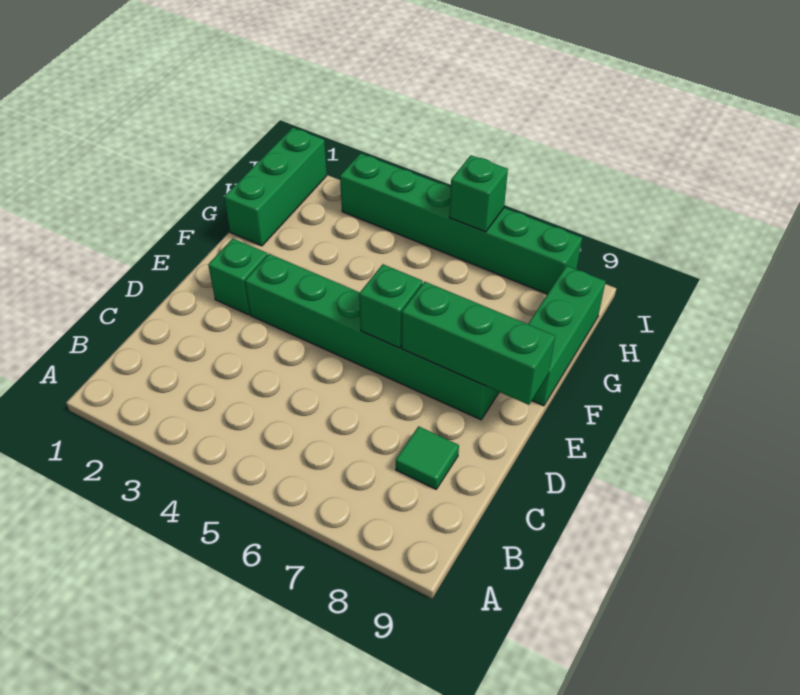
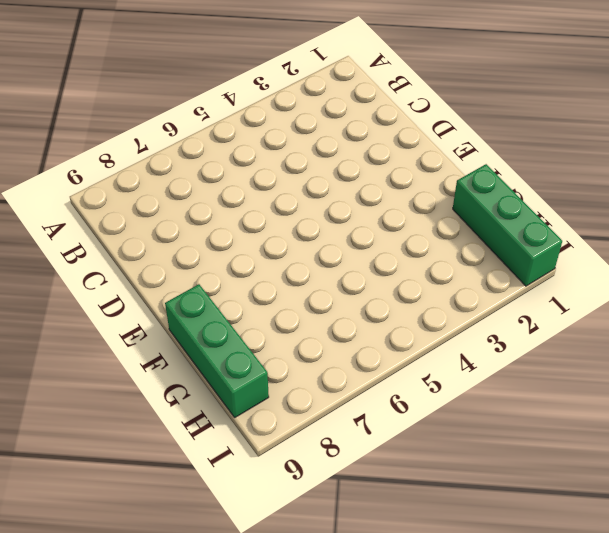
none -> green 1x1 tile [396,426,459,489]
none -> green 1x1 brick [208,239,267,315]

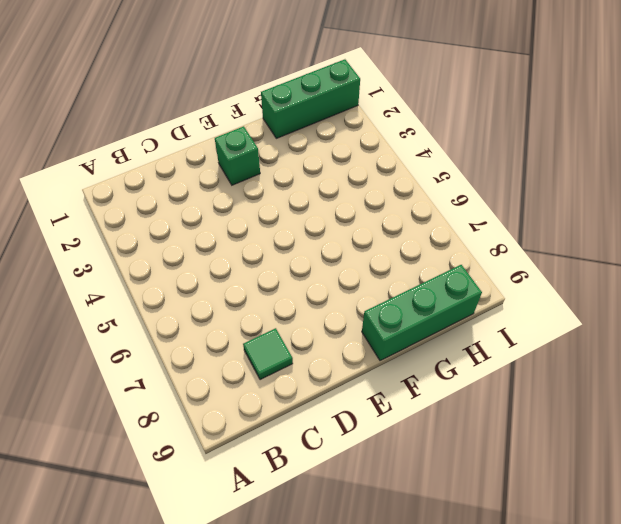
none -> green 1x6 brick [245,254,499,420]
none -> green 1x6 brick [340,153,582,294]

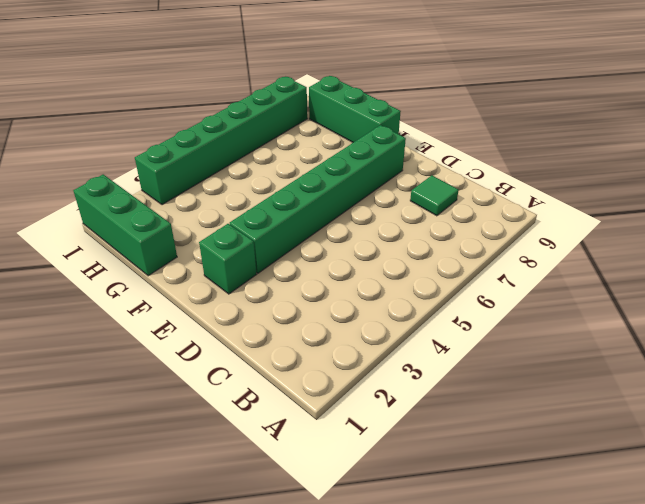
none -> green 1x1 brick [359,264,423,348]
none -> green 1x3 brick [402,282,555,405]

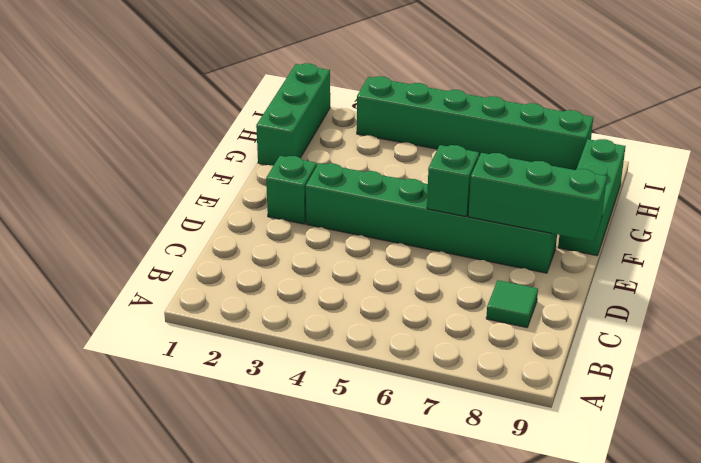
none -> green 1x1 brick [449,155,508,232]

